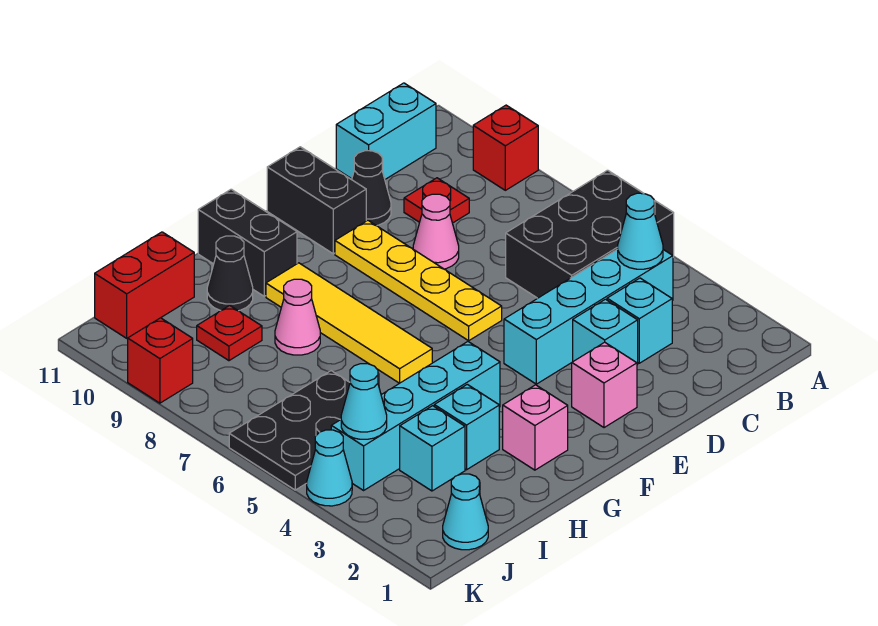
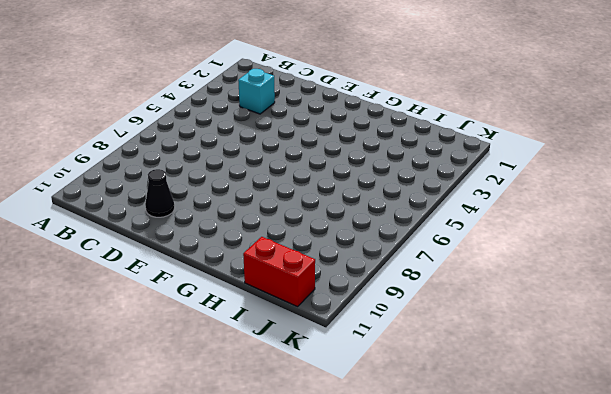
none -> black 2x3 brick [506,170,674,298]
none -> red 1x1 brick [473,105,538,190]
none -> cyan 1x4 brick [504,249,673,384]

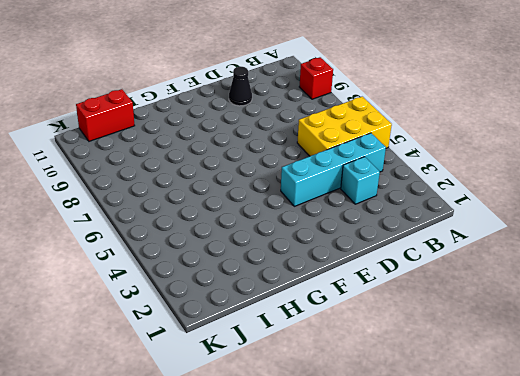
yellow 2x3 brick [297,97,392,156] -> black 2x3 brick [506,170,674,298]
none -> cyan 1x2 brick [336,83,436,179]
none -> red 1x1 plate [404,178,469,223]
none -> cyan 1x1 brick [573,299,638,365]

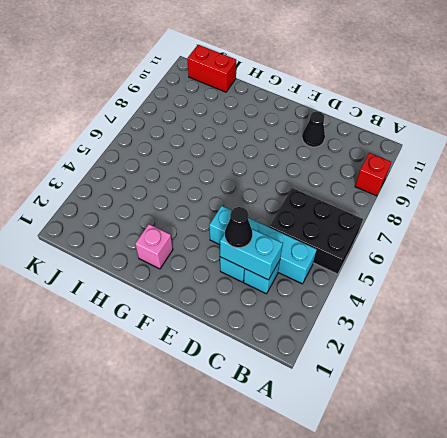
cyan 1x2 brick [220,229,283,280] -> cyan 1x2 brick moved to [336,83,436,179]
black 1x1 cone [225,207,252,248] -> black 1x1 cone moved to [207,236,253,311]
none -> red 1x1 plate [404,178,469,223]
none -> pink 1x1 cone [413,194,459,269]
none -> pink 1x1 brick [572,342,637,428]

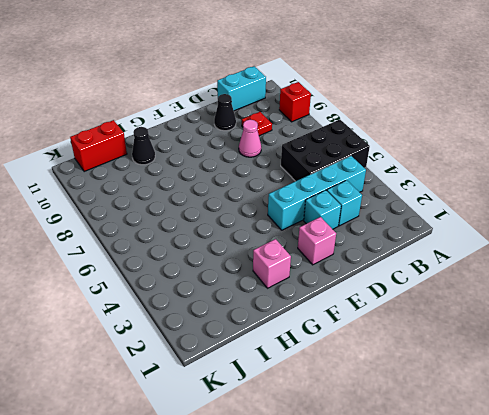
none -> yellow 1x4 plate [335,220,502,341]
none -> black 1x2 brick [267,147,366,254]
none -> cyan 1x4 brick [331,342,500,490]

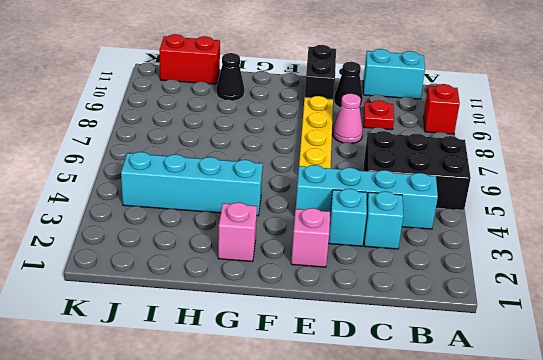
none -> yellow 1x4 tile [266,263,432,383]
none -> black 1x2 brick [198,189,297,296]
none -> cyan 1x1 brick [434,384,499,470]

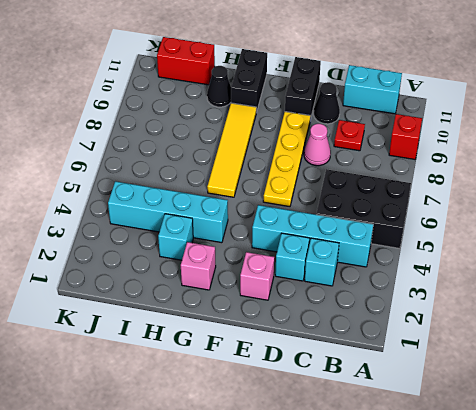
none -> pink 1x1 cone [275,279,320,355]
none -> cyan 1x1 brick [400,406,465,491]
none -> black 2x3 plate [229,371,350,490]

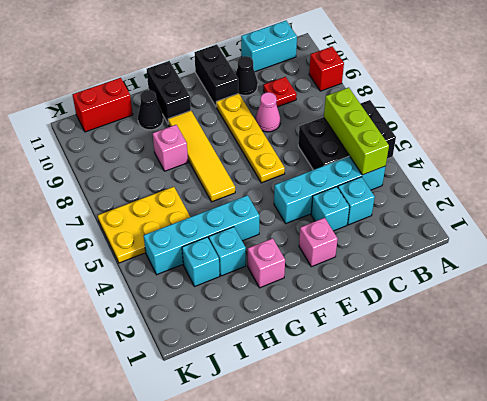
lime 1x3 brick [324,87,389,175] -> cyan 1x1 cone [618,193,663,269]
pink 1x1 brick [153,125,188,171] -> pink 1x1 cone [275,279,320,355]
yellow 2x3 plate [98,187,190,263] -> black 2x3 plate [229,371,350,490]
none -> red 1x1 plate [197,305,262,361]
none -> cyan 1x1 cone [443,474,488,550]
none -> cyan 1x1 cone [307,430,352,506]

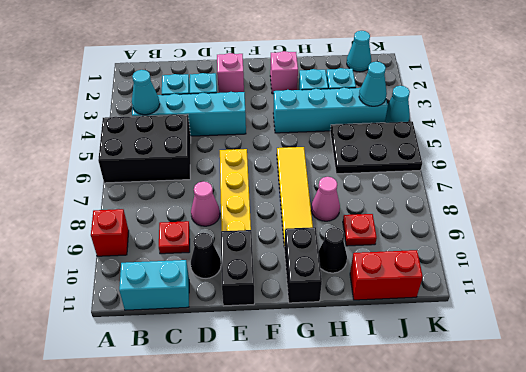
none -> red 1x1 brick [128,318,193,403]

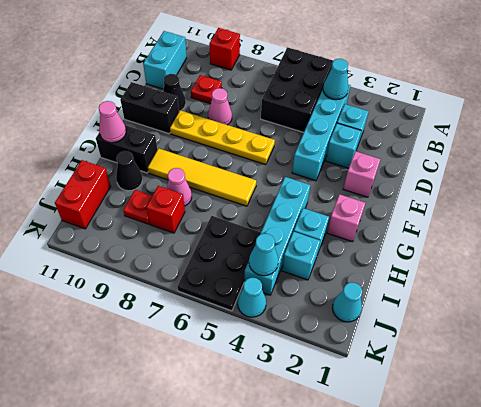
pink 1x1 cone [99,101,126,143] -> none
red 1x1 brick [146,186,185,233] -> red 1x1 brick moved to [128,318,193,403]

